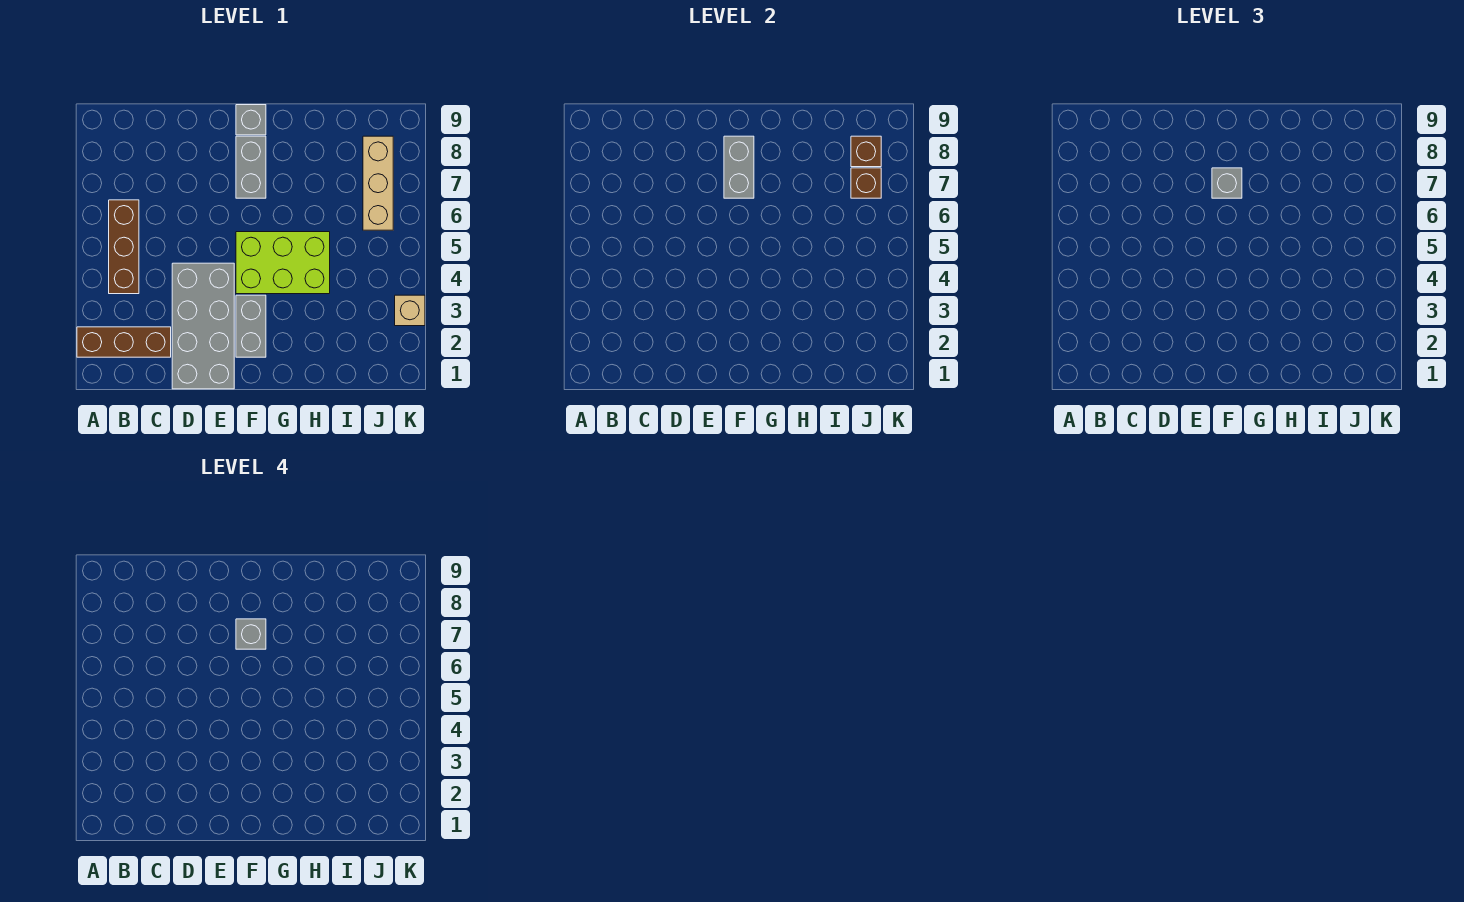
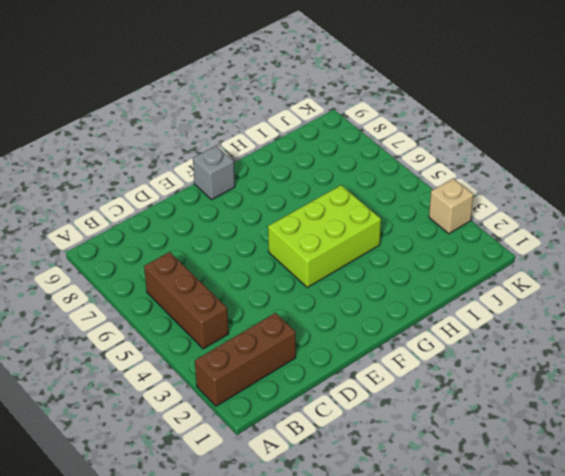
none -> grey 2x4 brick [172,263,234,389]
none -> grey 1x2 brick [236,295,266,357]
none -> grey 1x2 brick [236,136,266,198]

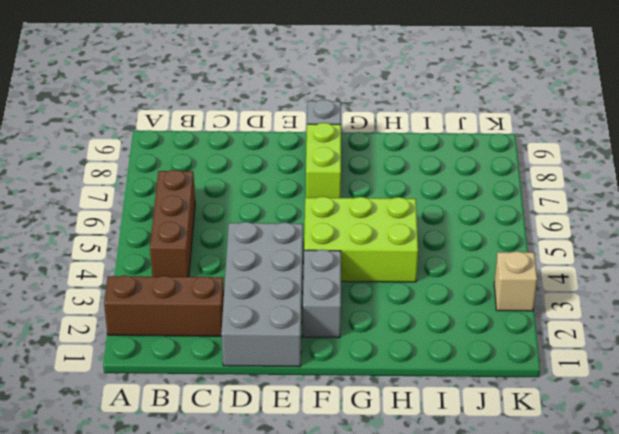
lime 1x2 brick [306,123,341,198] -> grey 1x2 brick [236,136,266,198]
none -> tan 1x3 brick [363,136,393,230]
none -> grey 1x2 brick [724,136,754,198]
none -> brown 1x1 brick [851,168,881,198]

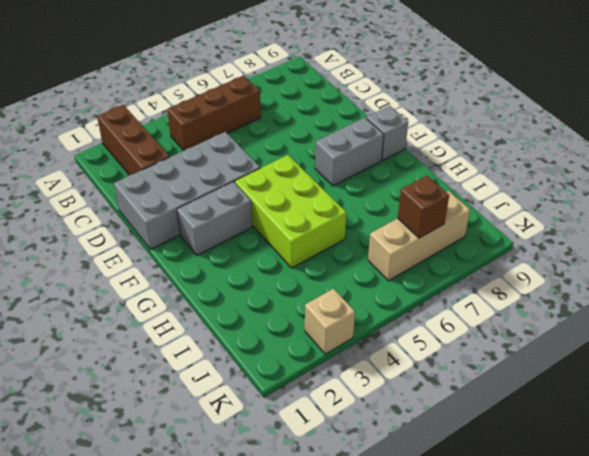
none -> grey 1x2 brick [724,136,754,198]
none -> brown 1x1 brick [851,136,881,167]
none -> grey 1x1 brick [1212,168,1242,198]

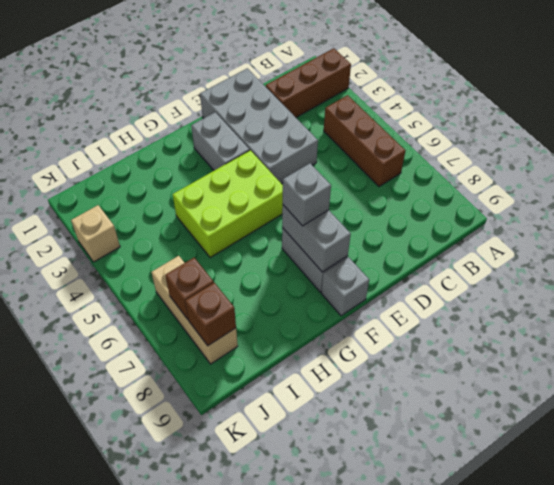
none -> grey 1x1 brick [236,619,266,649]

